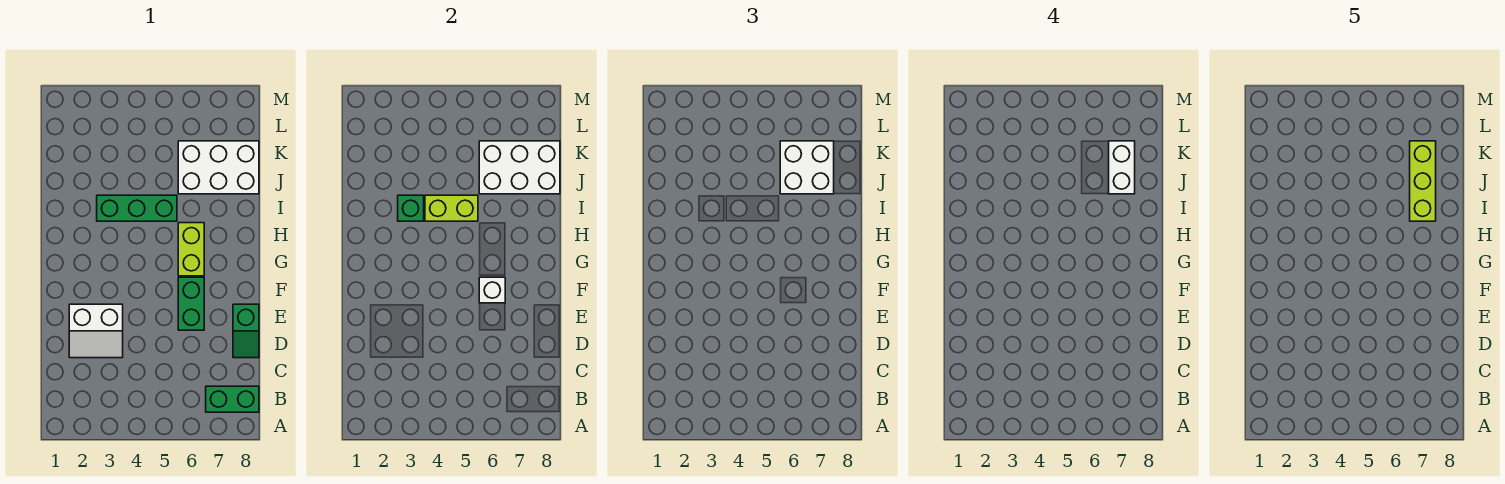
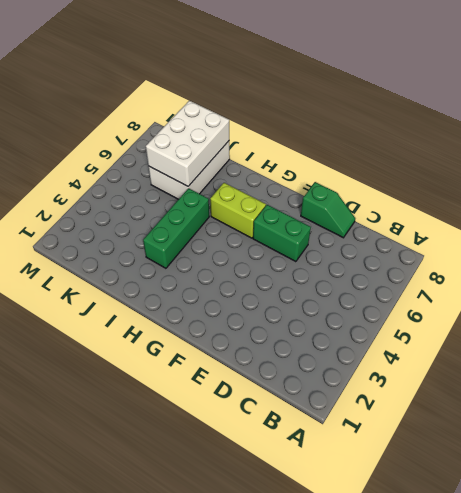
none -> green 1x2 brick [206,386,259,412]
none -> white 2x2 slope [69,304,123,358]
none -> white 1x1 brick [479,277,505,303]

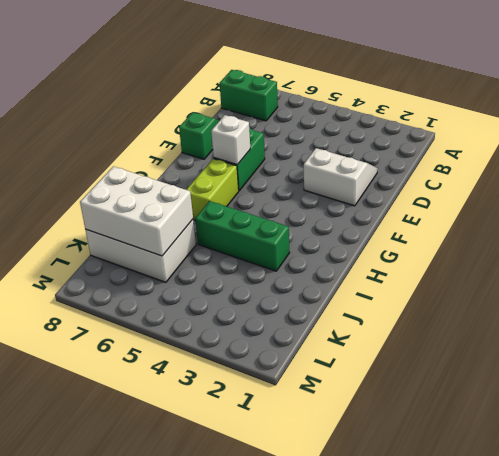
none -> green 1x1 brick [398,195,424,221]
none -> lime 1x2 brick [425,195,478,221]
none -> white 2x2 brick [780,141,834,194]

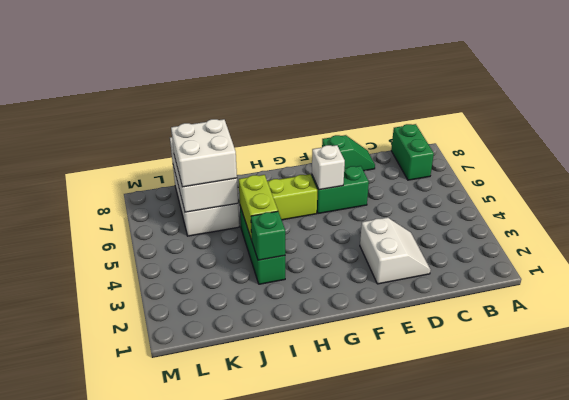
none -> white 1x2 brick [1109,141,1135,194]
none -> lime 1x3 brick [1410,141,1436,221]

